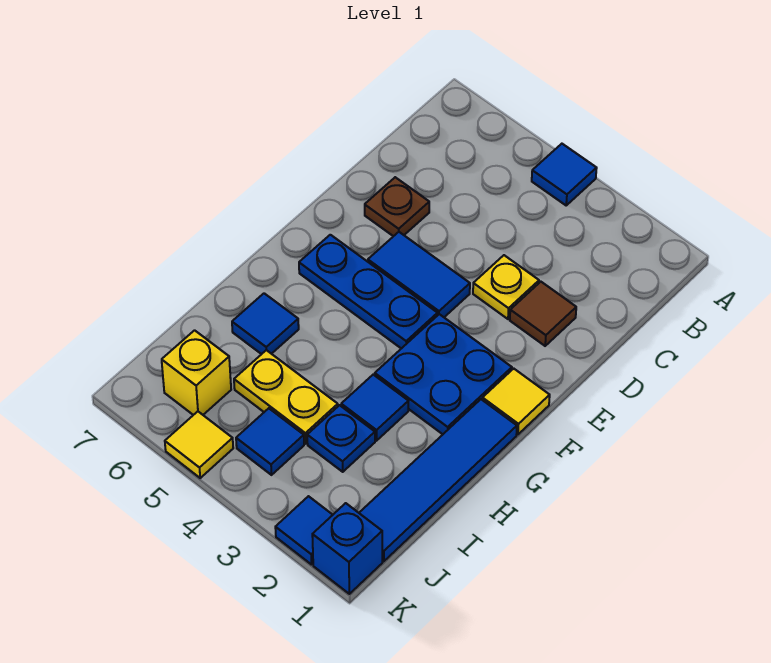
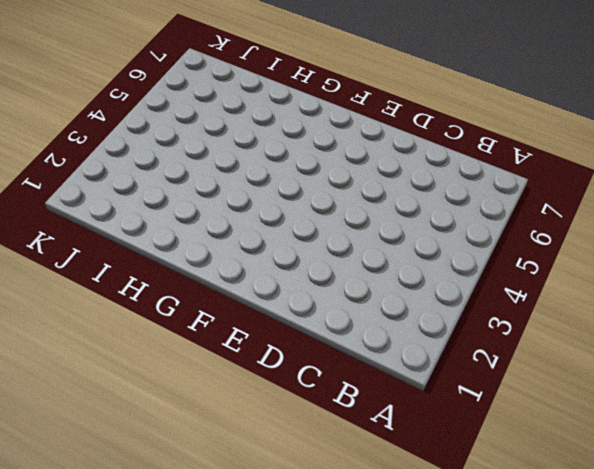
none -> blue 1x1 tile [532,144,597,205]
none -> brown 1x1 tile [510,282,576,346]
none -> yellow 1x1 plate [473,255,539,319]

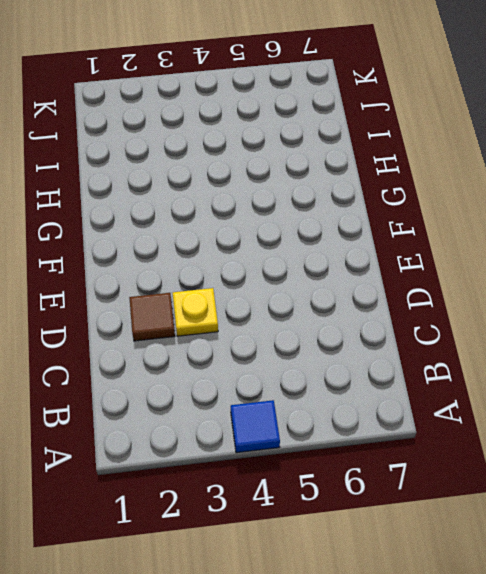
none -> brown 1x1 plate [365,177,429,236]
none -> blue 1x2 tile [368,232,470,317]
none -> yellow 1x1 tile [482,369,550,434]

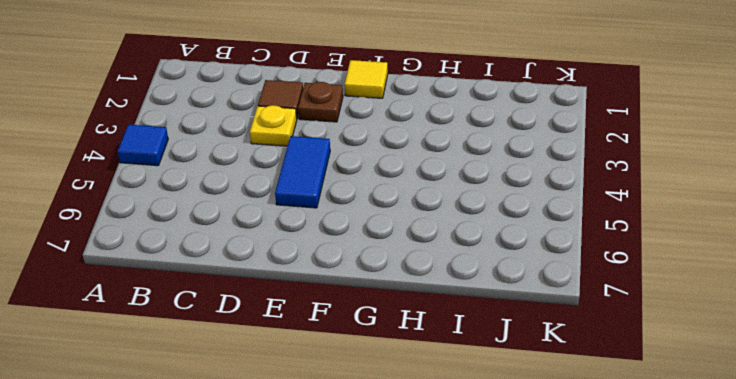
brown 1x1 plate [298,82,343,122] -> brown 1x1 plate moved to [365,177,429,236]
none -> blue 2x2 plate [375,314,512,434]
none -> blue 1x3 plate [299,235,437,349]
none -> blue 1x4 tile [359,399,517,561]

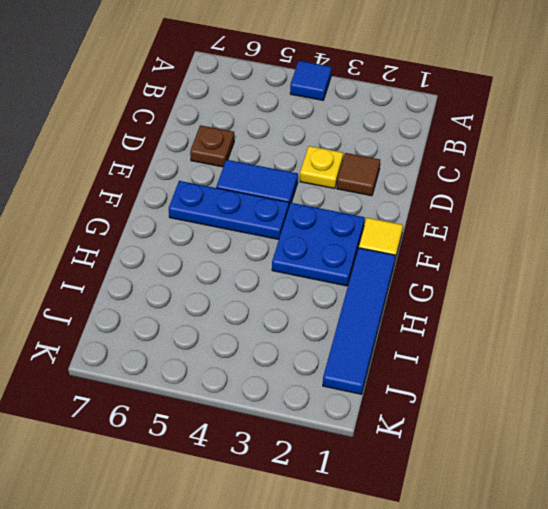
none -> blue 1x1 tile [341,375,408,441]
none -> blue 1x1 tile [232,293,299,354]
none -> blue 1x1 plate [307,405,375,472]

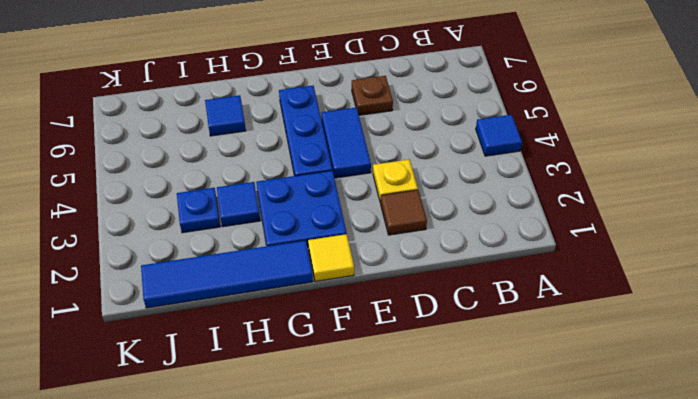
none -> yellow 1x2 plate [234,350,338,444]
none -> blue 1x1 tile [236,408,304,475]
none -> yellow 1x1 brick [162,330,231,415]

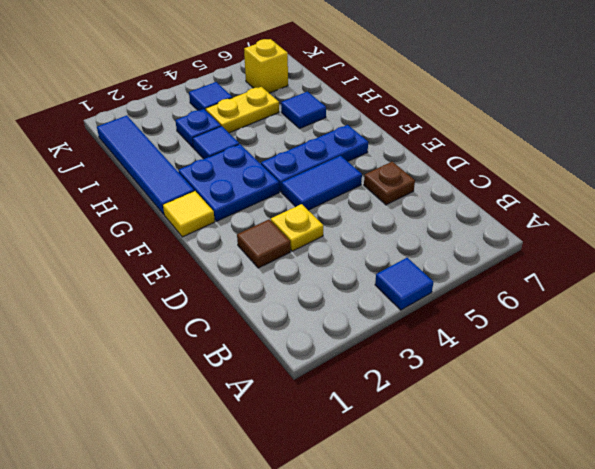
none -> blue 1x1 brick [312,503,382,594]
none -> blue 1x1 tile [275,496,332,565]
none -> yellow 1x1 tile [165,411,233,478]

